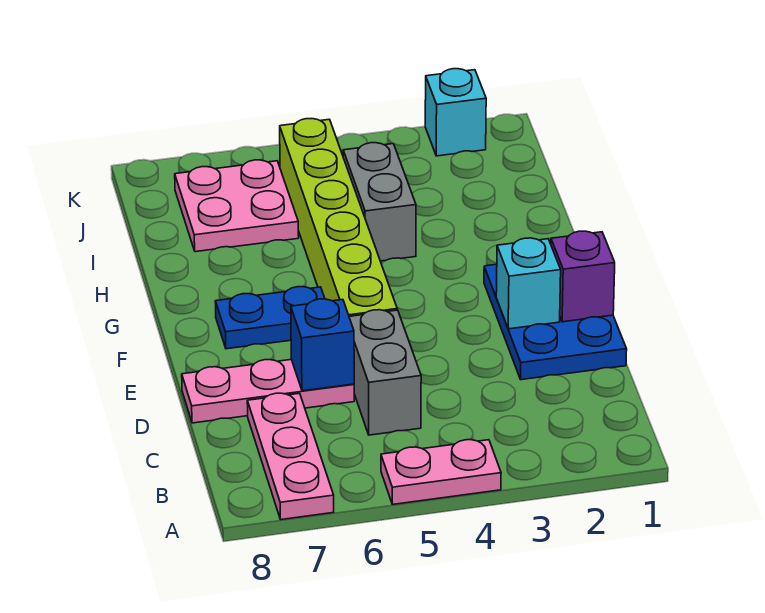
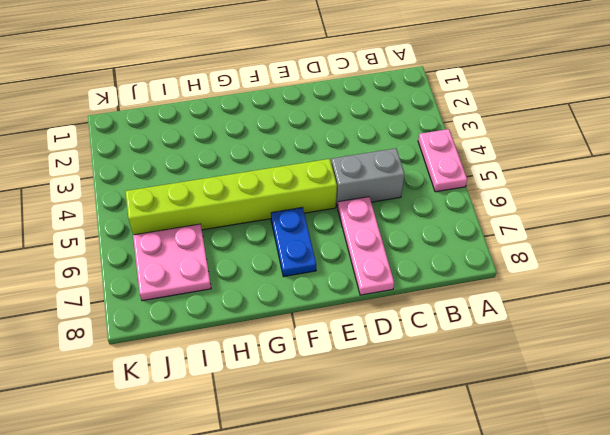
none -> pink 1x3 plate [247,393,334,520]
none -> blue 2x3 plate [484,264,627,380]
none -> grey 1x2 brick [343,143,416,261]

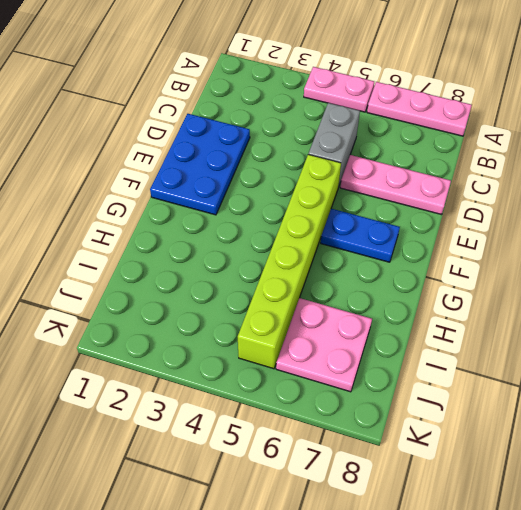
pink 1x3 plate [367,82,472,136] -> pink 1x3 plate turned to [247,393,334,520]
none -> grey 1x2 brick [343,143,416,261]
none -> cyan 1x1 brick [425,69,486,156]
none -> blue 1x1 brick [291,299,354,391]

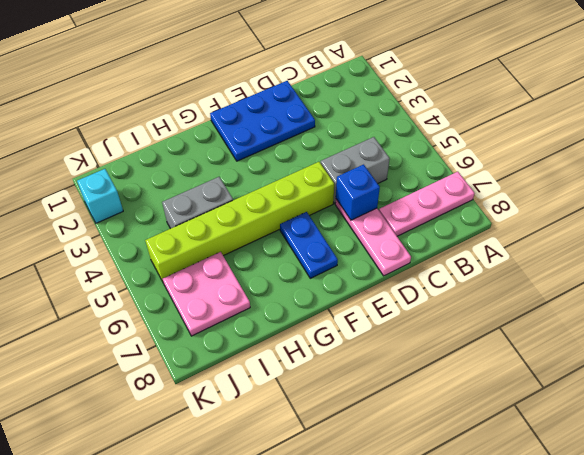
none -> pink 1x2 plate [381,440,501,504]
none -> purple 1x1 brick [551,231,615,322]
none -> cyan 1x1 brick [496,238,561,329]

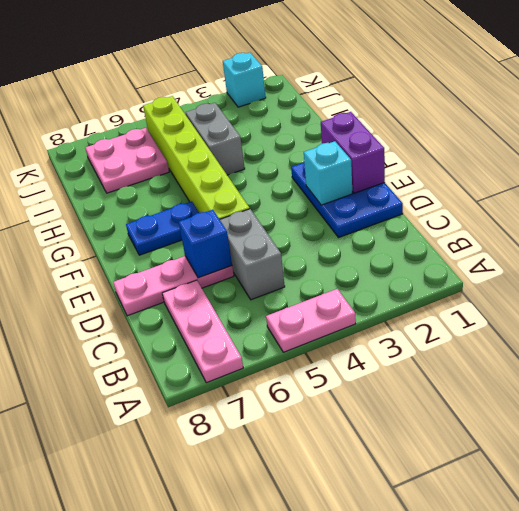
purple 1x2 brick [321,112,385,193] -> purple 1x1 brick [551,231,615,322]

